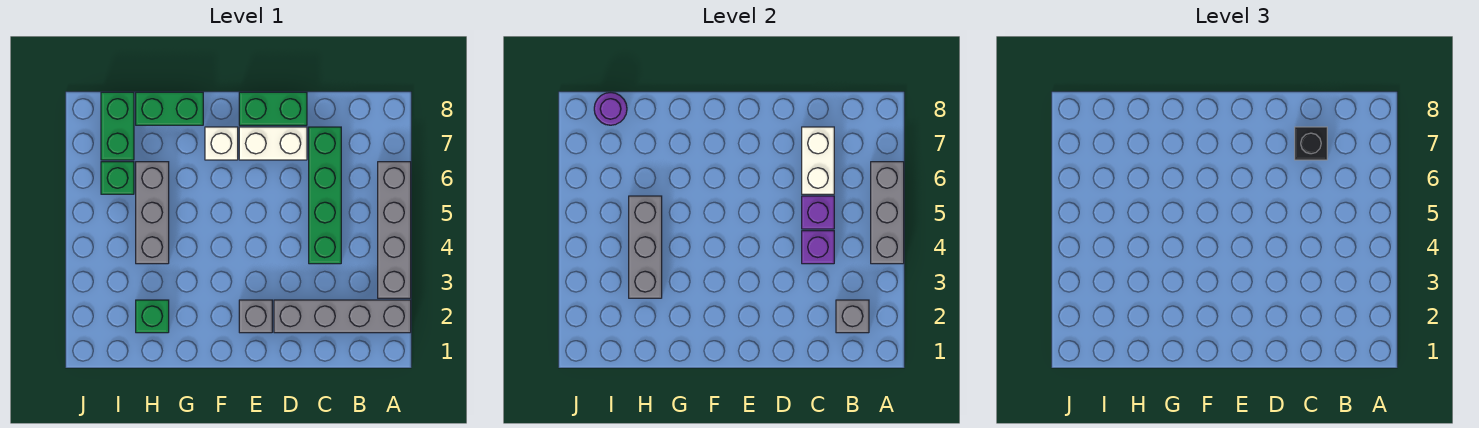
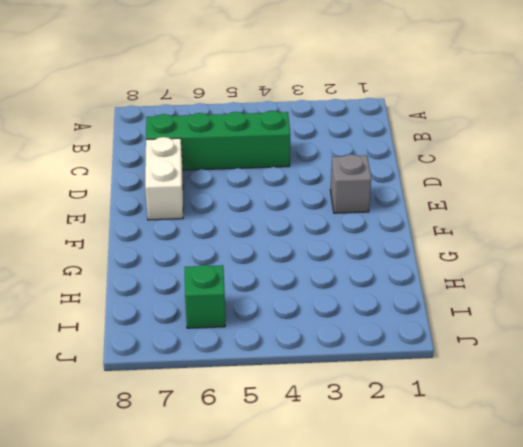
none -> grey 1x4 brick [274,300,411,333]
none -> grey 1x4 brick [378,162,411,298]
none -> green 1x2 brick [239,92,307,125]

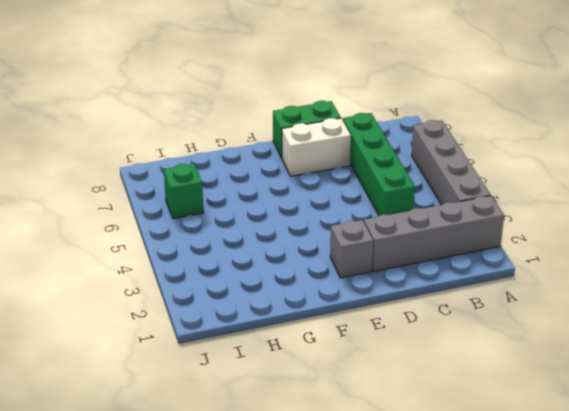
none -> white 1x1 brick [205,127,238,160]
none -> green 1x2 brick [136,92,203,125]
none -> green 1x1 brick [136,300,169,333]

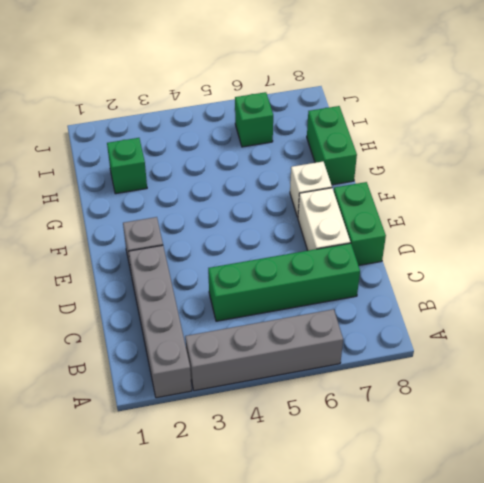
none -> grey 1x3 brick [136,162,169,264]
none -> green 1x2 brick [101,92,134,160]
none -> grey 1x3 brick [871,162,904,264]

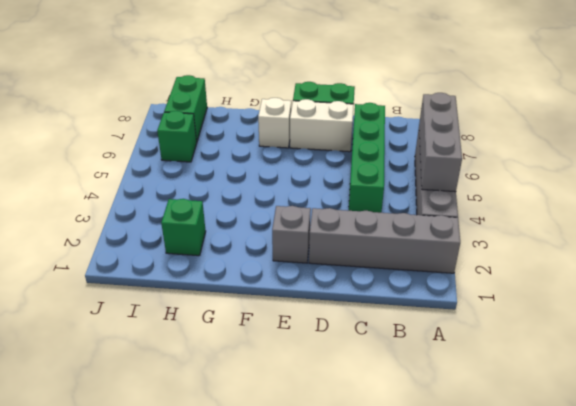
none -> green 1x2 brick [136,92,203,125]
none -> grey 1x3 brick [136,162,169,264]
none -> grey 1x1 brick [836,300,869,333]

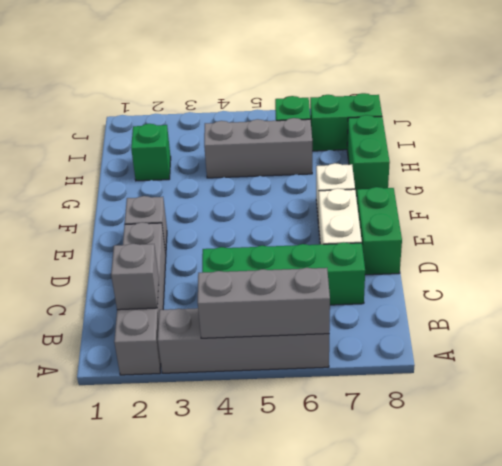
none -> purple 1x1 brick [802,231,834,264]
none -> purple 1x1 brick [802,196,834,229]
none -> white 1x2 brick [802,127,834,194]

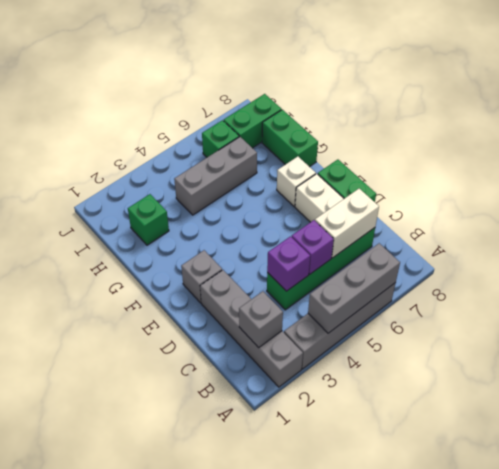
none -> grey 1x3 brick [629,196,662,298]
none -> purple 1x1 round brick [594,93,627,125]
none -> black 1x1 brick [1295,127,1327,160]

